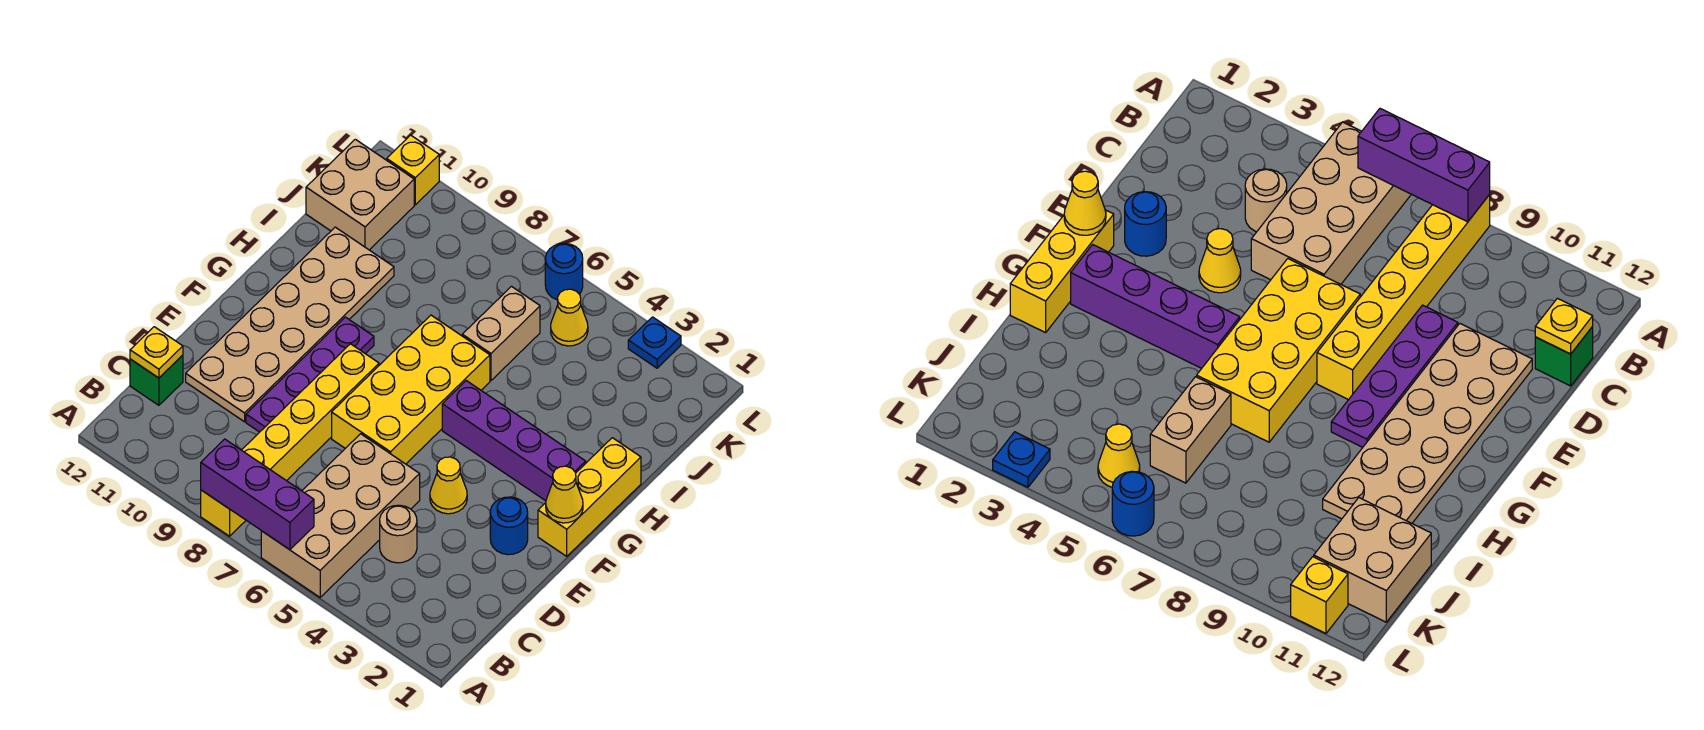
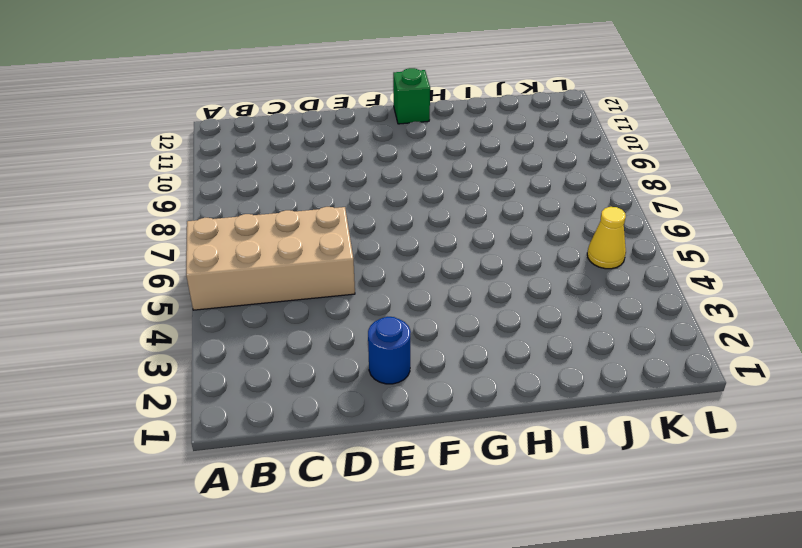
green 1x1 brick [393,68,430,124] -> green 1x1 brick moved to [130,355,183,405]
none -> yellow 1x6 brick [201,344,379,536]
none -> tan 1x1 round brick [380,505,417,563]
none -> purple 1x4 plate [246,317,374,432]

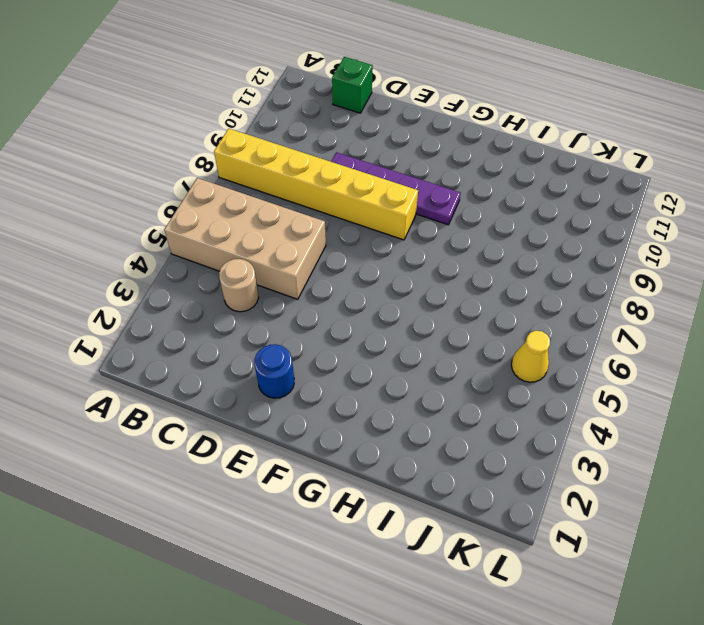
none -> tan 2x6 plate [186,227,394,422]
none -> yellow 1x1 cone [430,457,467,514]
none -> yellow 2x4 brick [332,315,490,464]

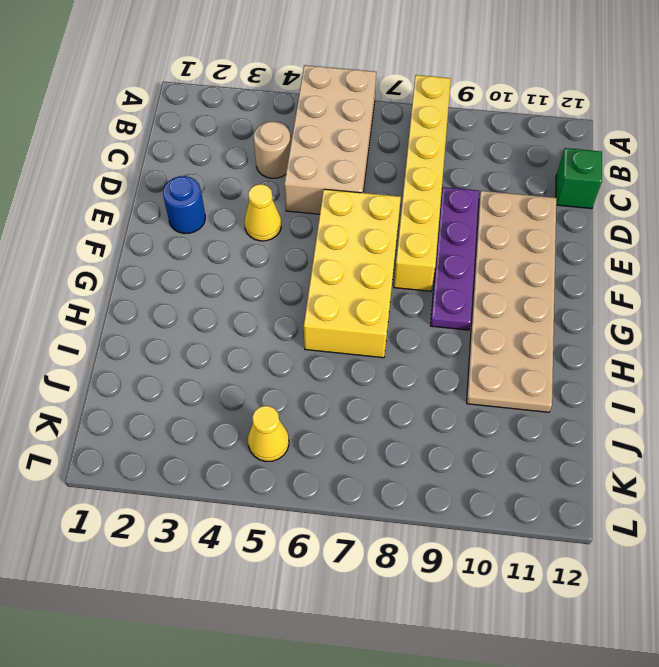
none -> yellow 1x3 brick [538,438,641,556]
none -> purple 1x4 brick [442,381,586,501]
none -> tan 1x2 brick [462,286,540,380]

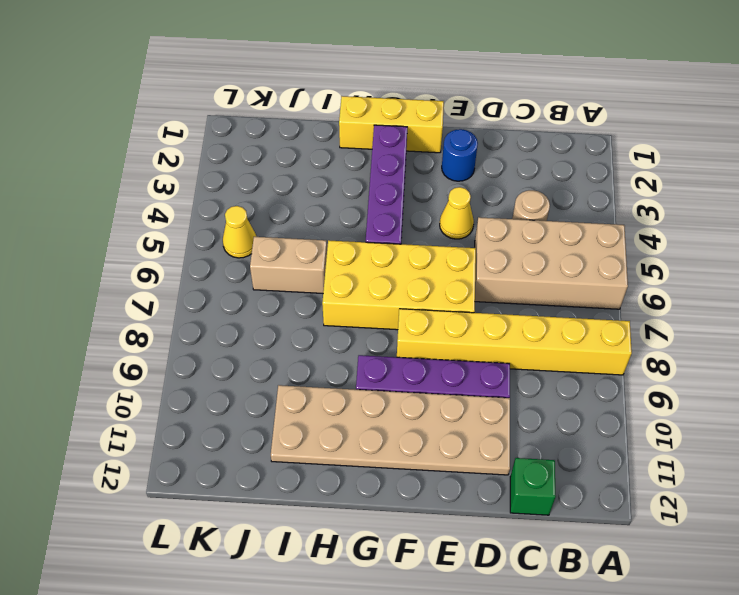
none -> tan 2x2 brick [306,139,414,250]
none -> blue 1x1 plate [628,317,681,368]
none -> blue 1x1 round brick [545,243,583,300]

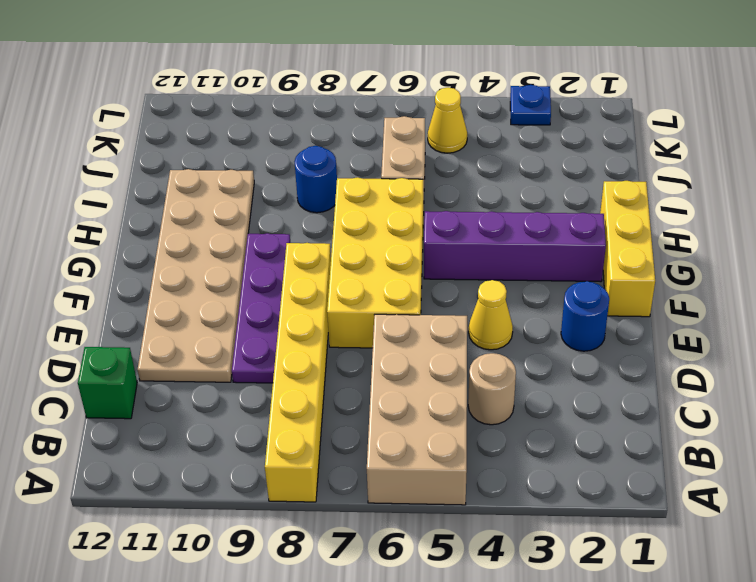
blue 1x1 round brick [294,146,337,213] -> blue 1x1 round brick moved to [545,243,583,300]
none -> tan 2x2 brick [306,139,414,250]
none -> yellow 1x1 brick [387,135,439,205]
none -> purple 1x3 brick [201,439,314,550]

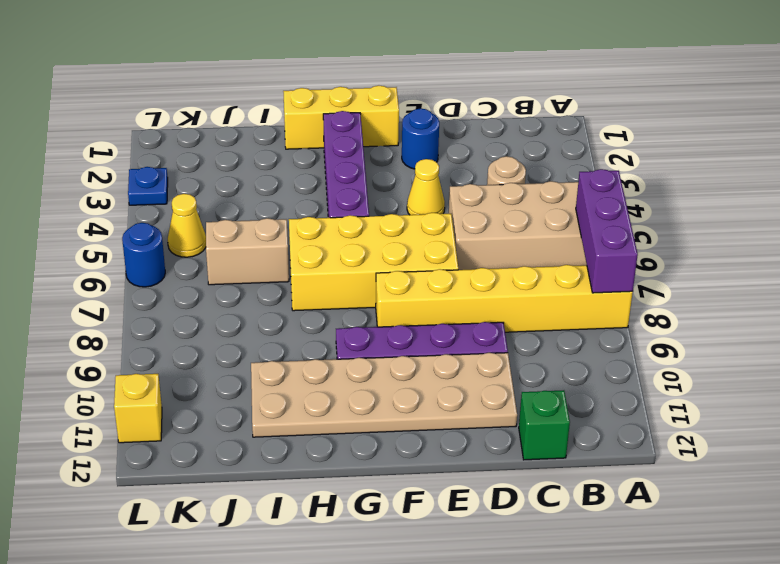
none -> tan 2x2 brick [306,139,414,250]
none -> yellow 1x1 plate [130,327,183,378]
none -> yellow 1x1 cone [546,466,583,523]

